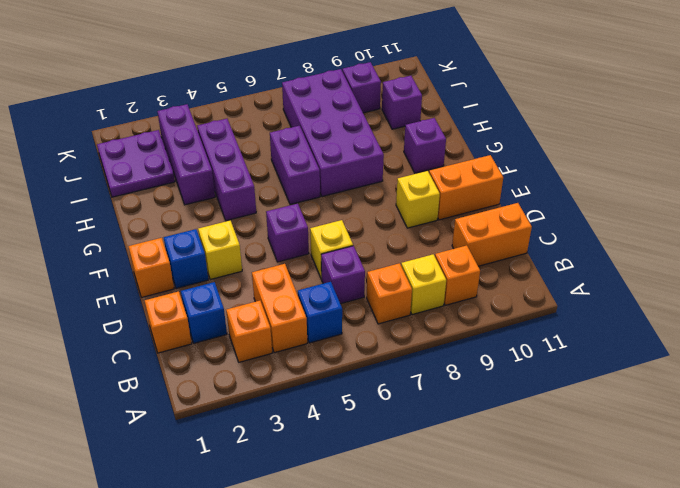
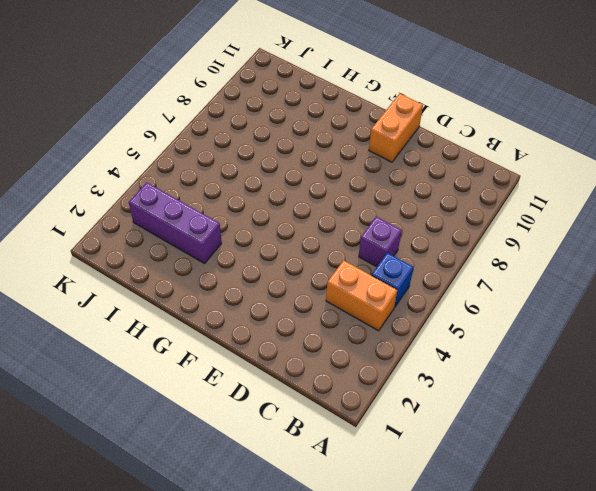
none -> orange 1x1 brick [226,301,272,362]
none -> orange 1x1 brick [367,263,412,324]
none -> yellow 1x1 brick [401,254,446,315]

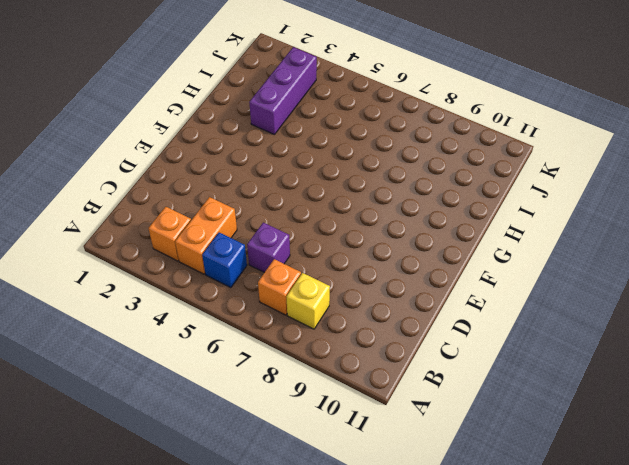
none -> orange 1x1 brick [435,245,480,305]
none -> orange 1x1 brick [145,291,192,353]
none -> blue 1x1 brick [181,282,227,343]

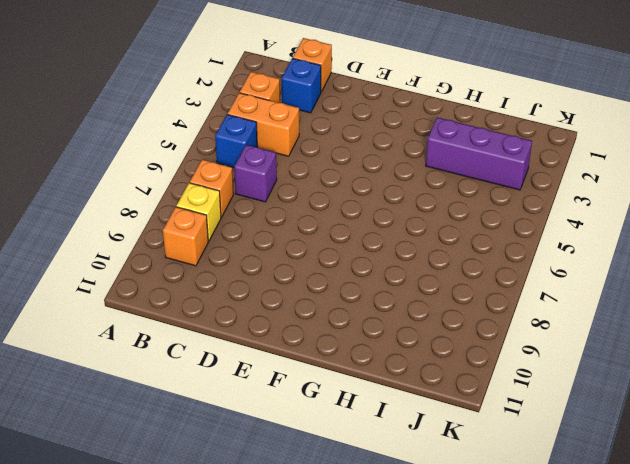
none -> orange 1x2 brick [452,203,532,266]
none -> yellow 1x1 brick [310,220,353,279]
none -> orange 1x1 brick [128,238,174,297]

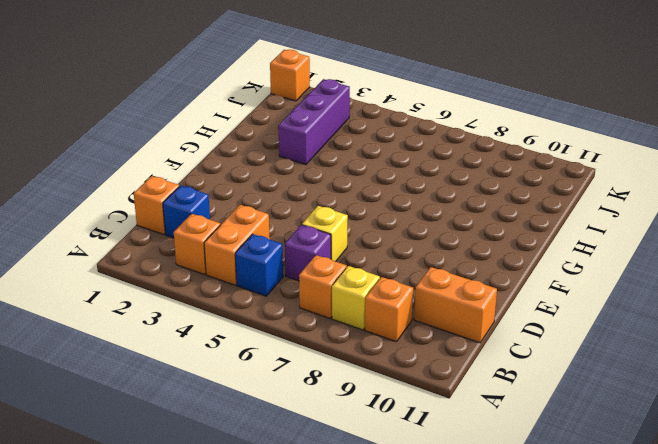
orange 1x1 brick [270,49,310,101] -> orange 1x1 brick moved to [128,238,174,297]
none -> blue 1x1 brick [164,229,208,288]
none -> yellow 1x1 brick [198,221,242,280]
none -> purple 1x1 brick [266,204,309,262]

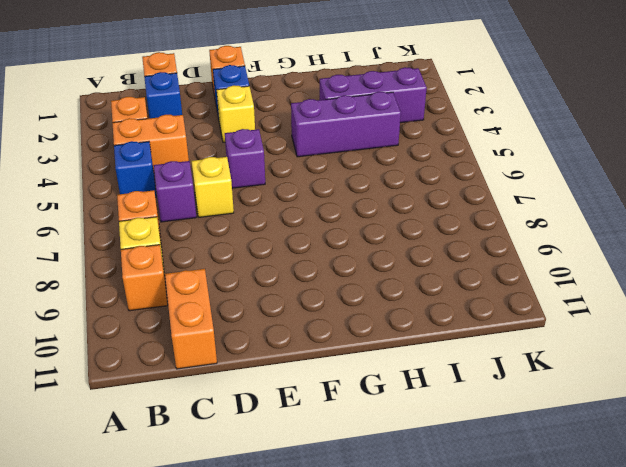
none -> yellow 1x1 brick [396,171,440,228]
none -> orange 1x2 brick [429,155,503,220]
none -> purple 1x2 brick [270,126,320,204]

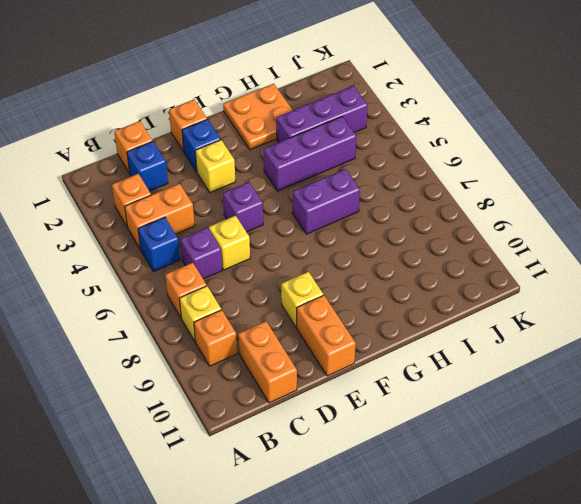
orange 2x2 plate [223,84,293,150] -> none
none -> purple 2x4 brick [282,69,384,196]
none -> purple 1x1 brick [404,118,446,173]
none -> purple 2x2 plate [97,130,175,197]

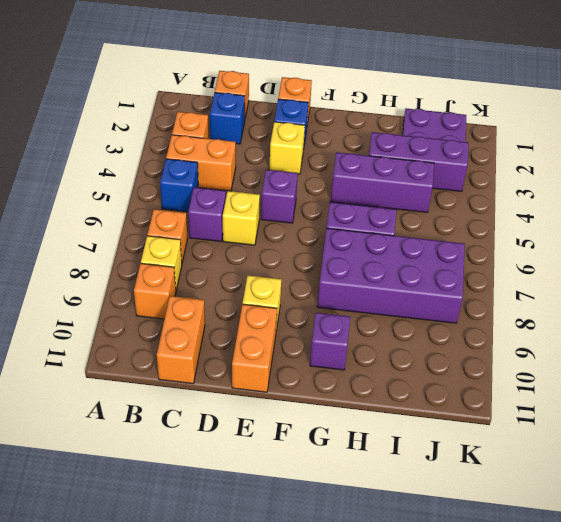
none -> purple 1x1 brick [382,76,422,129]
none -> purple 1x1 brick [342,62,381,113]

